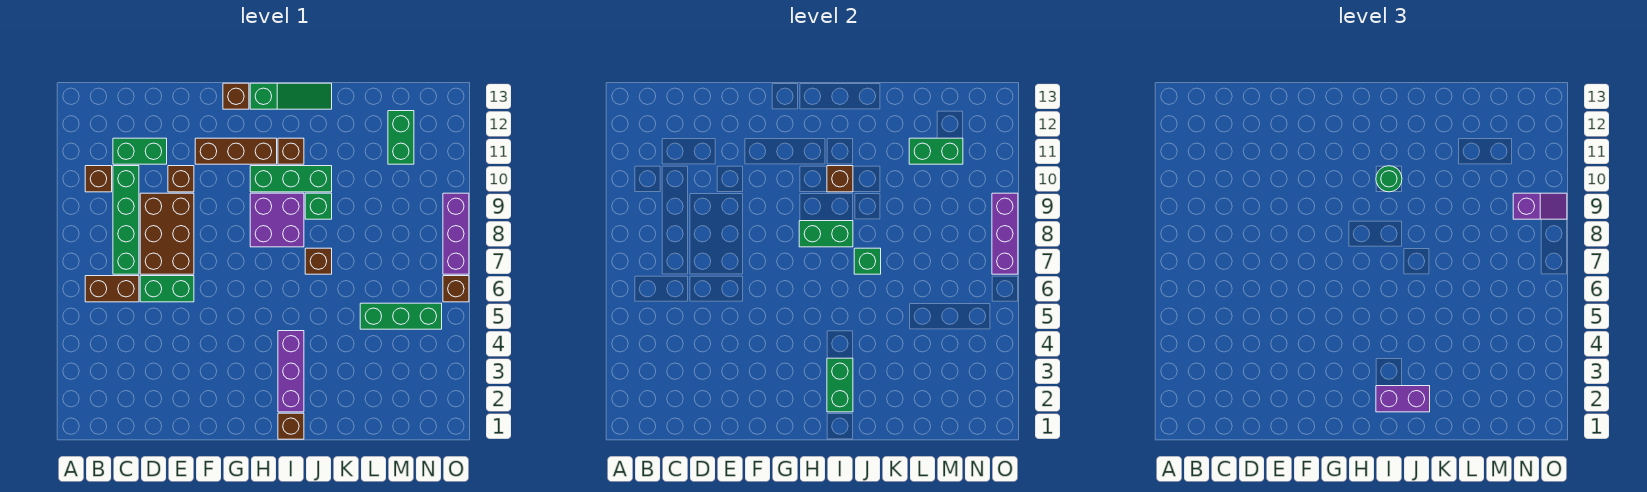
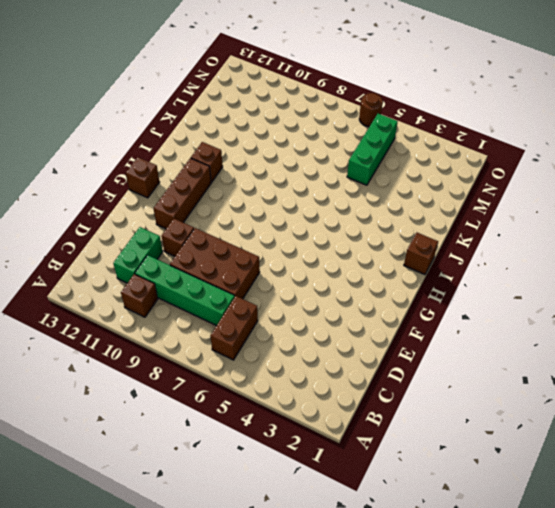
brown 1x1 round brick [359,93,383,127] -> brown 1x1 brick [443,276,469,302]
none -> green 1x2 brick [140,276,194,302]
none -> purple 2x2 brick [250,193,304,247]
none -> green 1x3 brick [250,166,332,192]
none -> green 1x3 slope [250,83,332,109]

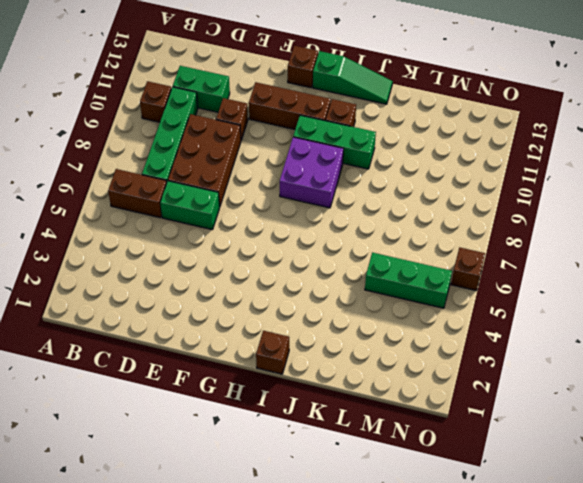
none -> purple 1x3 brick [278,331,304,412]
none -> brown 1x1 brick [305,248,332,274]
none -> green 1x1 brick [305,193,332,219]
none -> green 1x2 brick [388,111,414,164]

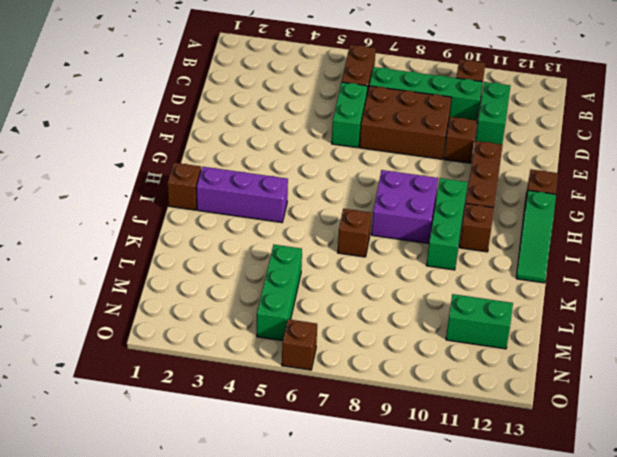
none -> green 1x1 brick [305,193,332,219]
none -> purple 1x3 brick [443,193,469,274]
none -> green 1x2 brick [799,221,853,247]
none -> green 1x2 brick [827,358,853,412]

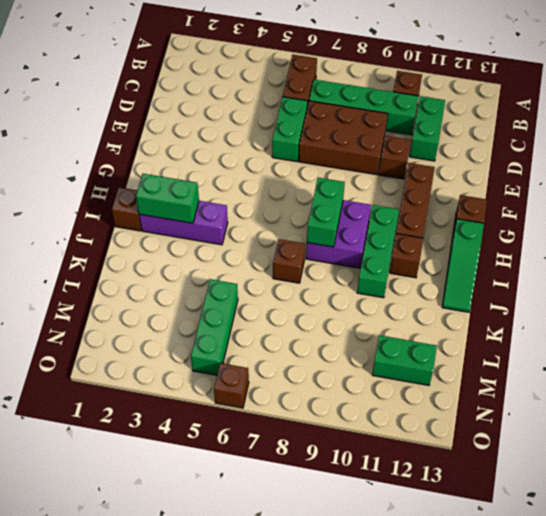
none -> green 1x1 brick [305,193,332,219]
none -> purple 1x3 brick [443,193,469,274]
none -> brown 1x1 brick [827,166,853,192]
none -> green 1x1 brick [854,248,881,274]

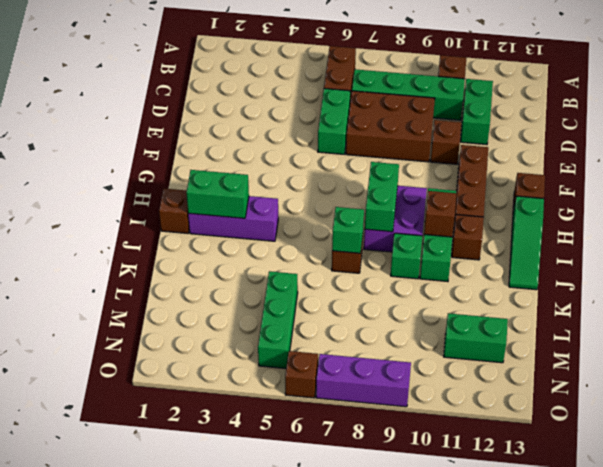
none -> green 1x2 brick [909,138,963,164]
none -> purple 1x3 brick [992,193,1018,274]
none -> purple 1x2 brick [1376,386,1430,412]
none -> green 1x1 round brick [1376,166,1402,192]

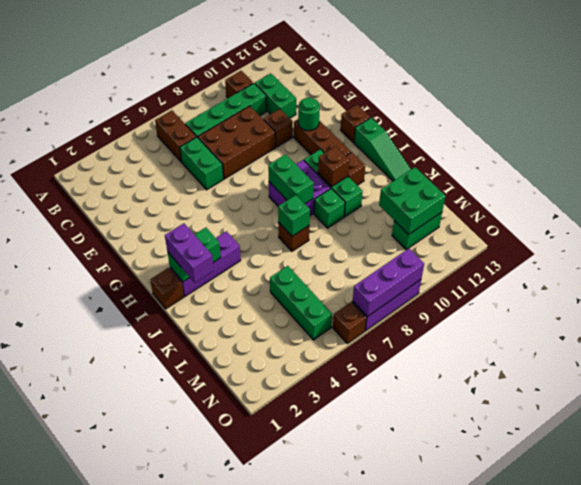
green 1x1 round brick [298,98,320,131] -> green 1x1 round brick moved to [1376,166,1402,192]
green 2x2 brick [379,167,445,235] -> green 1x2 brick [909,138,963,164]
none -> purple 1x2 slope [1513,193,1567,219]

